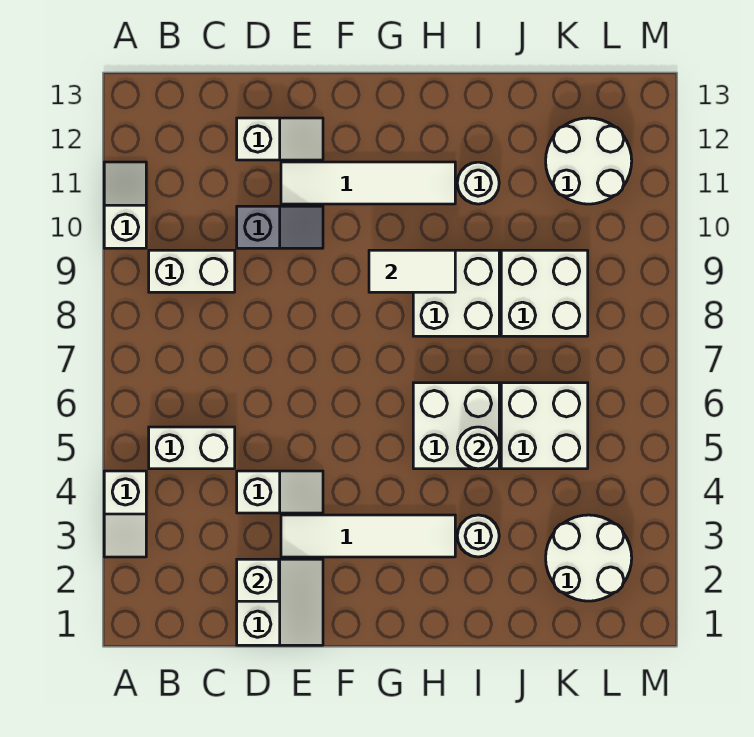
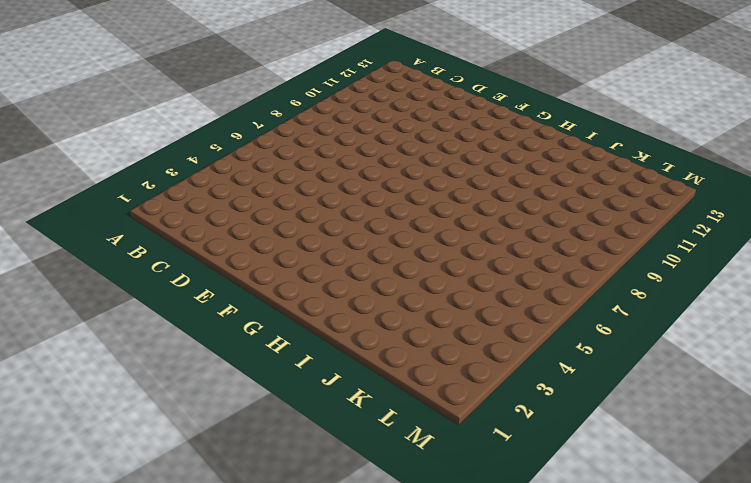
none -> white 1x2 slope [104,471,146,557]
none -> white 1x2 slope [104,162,146,248]
none -> white 1x2 brick [149,427,235,469]

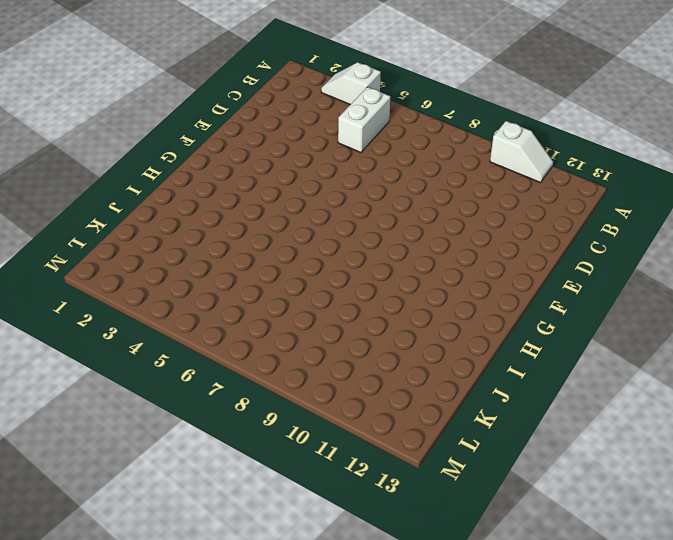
none -> white 1x2 brick [149,250,235,292]
none -> white 2x2 slope [237,559,323,645]
none -> white 1x2 slope [237,471,323,513]

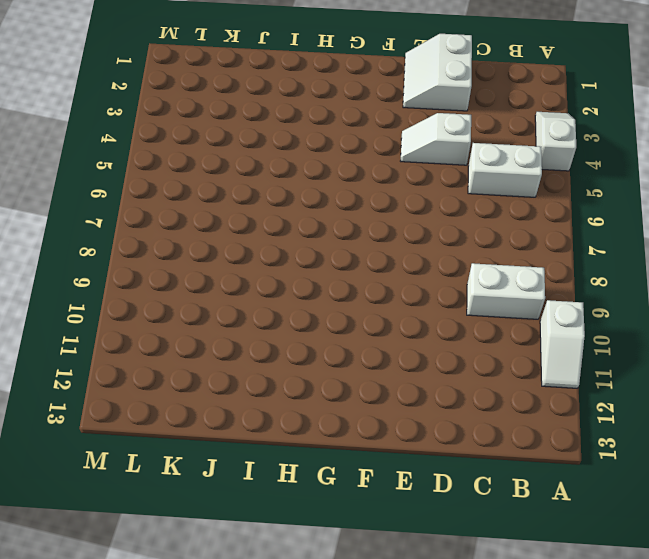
none -> grey 1x2 slope [237,206,323,248]
none -> white 1x2 slope [237,118,323,160]
none -> white 1x4 tile [281,515,455,557]

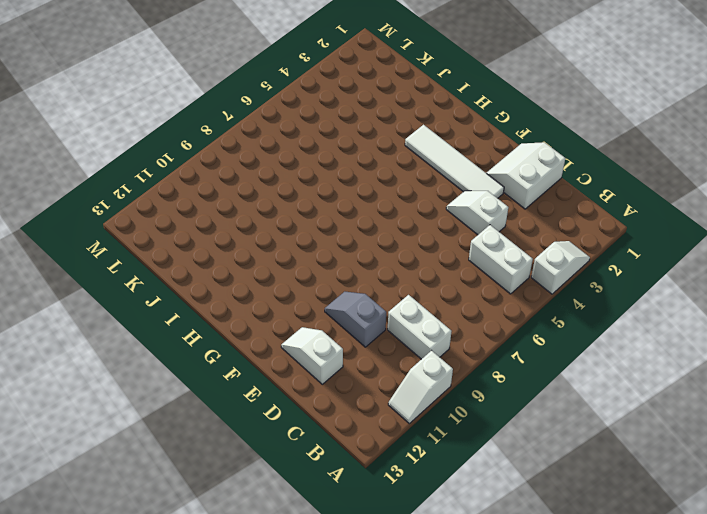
none -> white 1x4 tile [281,162,455,204]
none -> white 2x2 brick [413,383,499,469]
none -> white 2x2 brick [413,250,499,336]

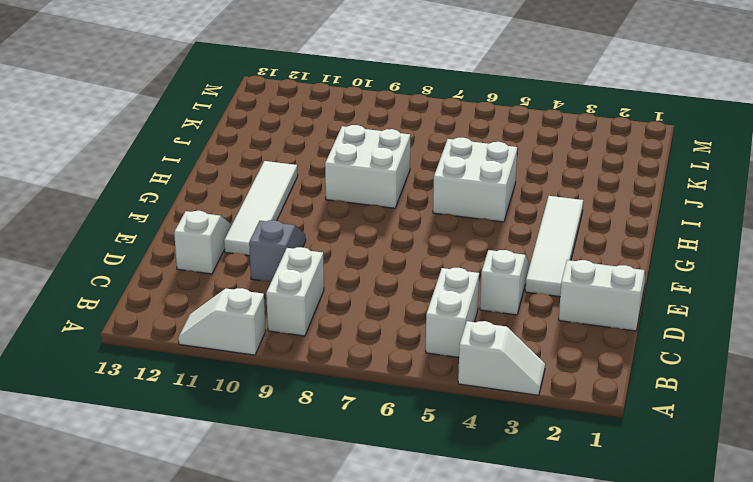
none -> white 1x1 round brick [457,515,499,557]
none -> white 1x1 round brick [457,162,499,204]
none -> white 2x2 brick [501,383,588,469]

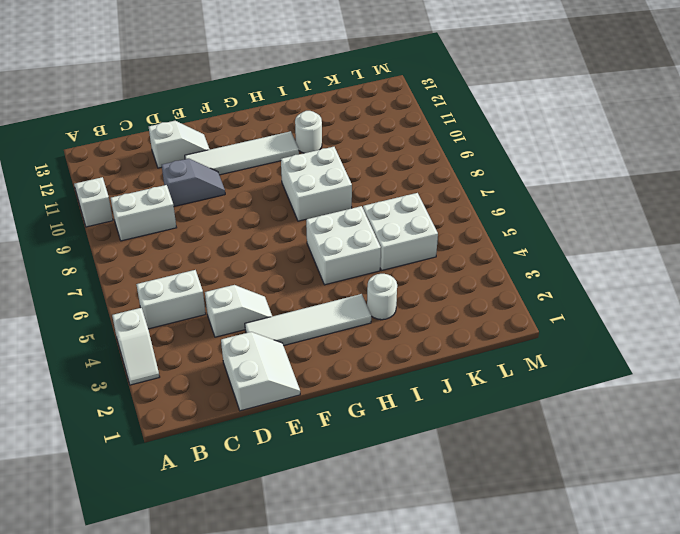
none -> white 2x2 brick [501,250,588,336]
none -> white 2x2 round brick [546,515,632,601]
none -> white 2x2 round brick [546,118,632,204]

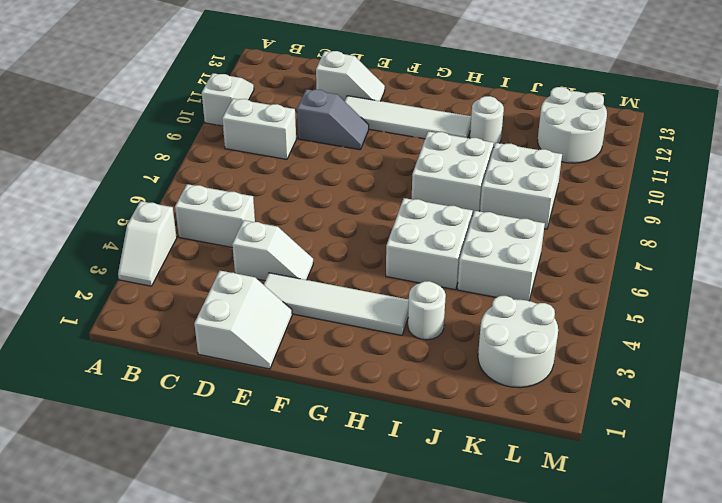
none -> white 1x1 brick [237,559,279,601]
none -> white 1x2 tile [369,250,455,292]
none -> white 1x1 round brick [457,427,499,469]

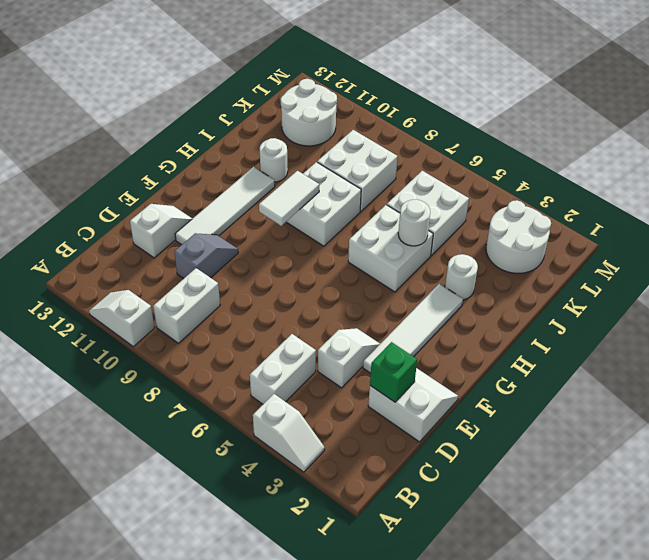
green 1x1 brick [370,342,417,402] -> white 1x1 brick [237,559,279,601]

